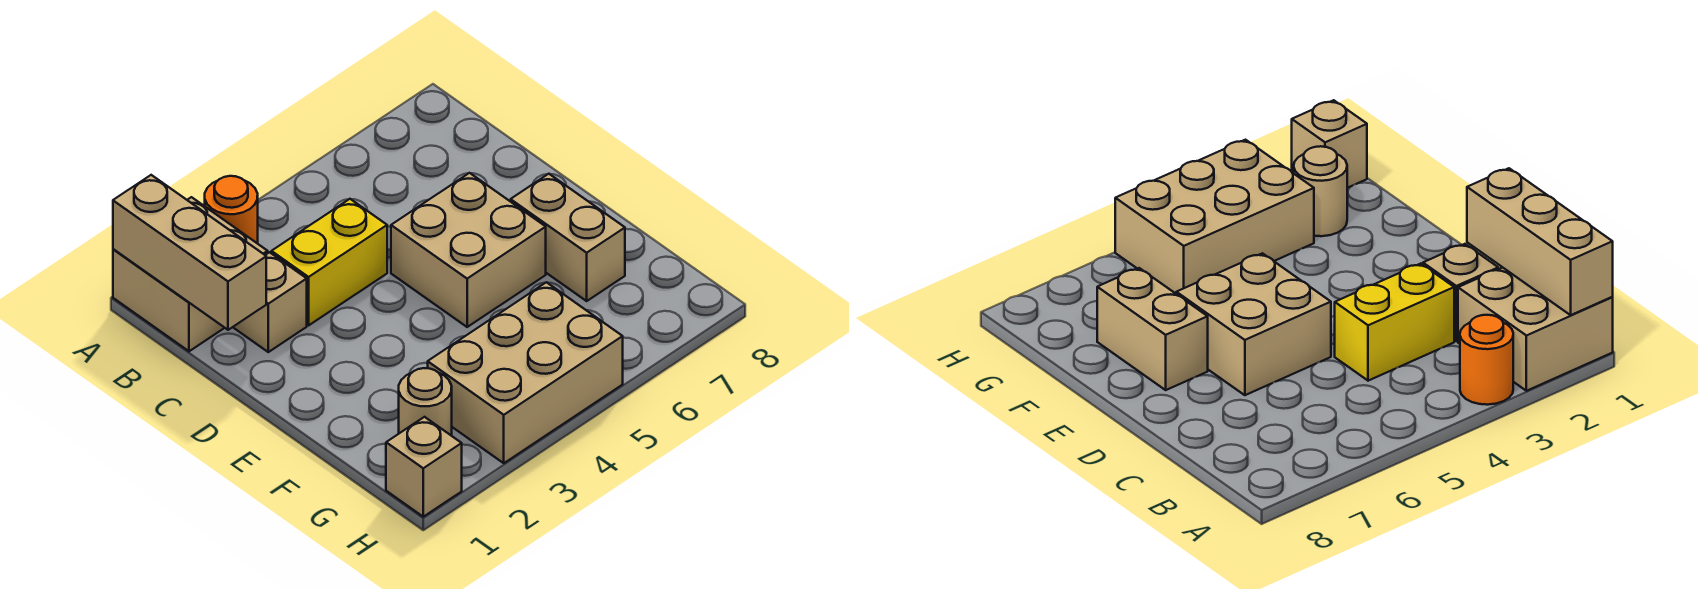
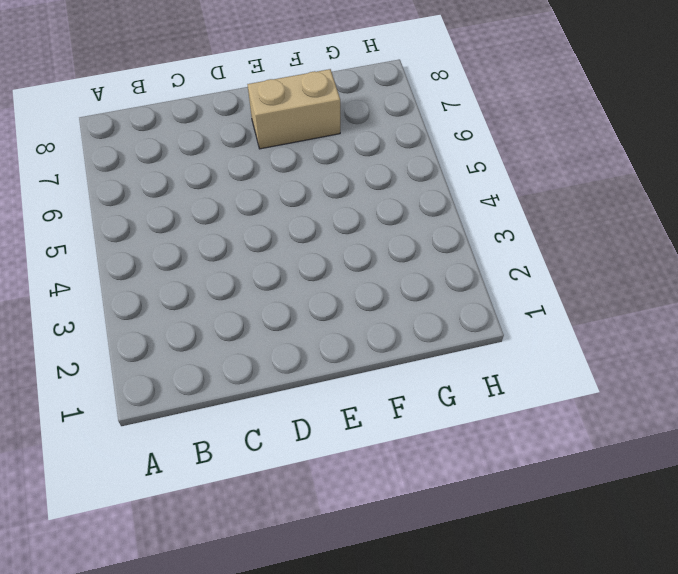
none -> tan 2x2 brick [113,197,268,351]
none -> orange 1x1 round brick [205,176,258,244]

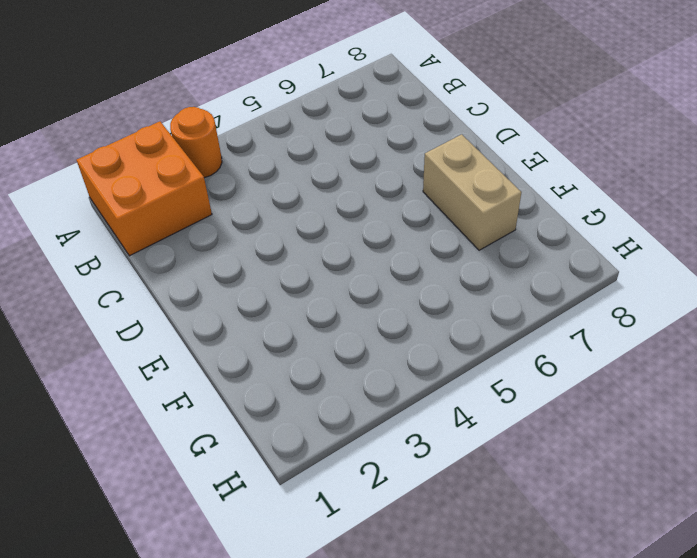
orange 2x2 brick [77,121,212,256] -> tan 2x2 brick [113,197,268,351]
none -> tan 1x1 brick [233,252,307,352]
none -> yellow 1x2 brick [271,199,387,325]

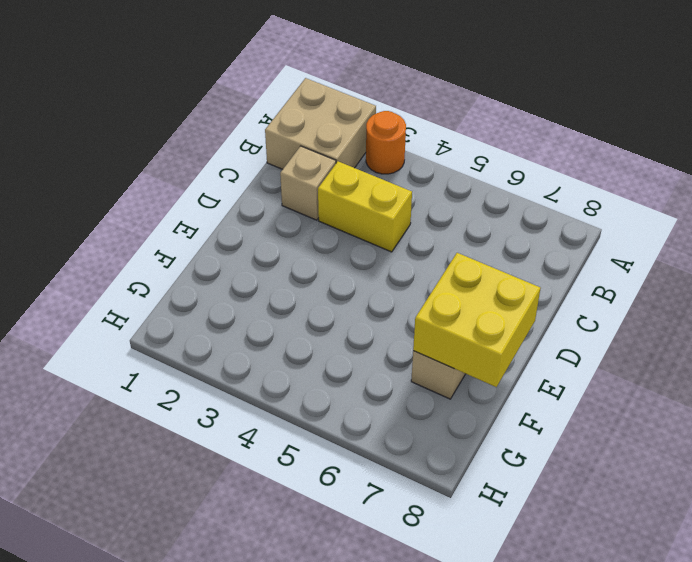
yellow 2x2 brick [413,253,541,387] -> none
none -> tan 2x2 brick [391,173,546,327]
none -> tan 1x1 round brick [399,368,452,436]

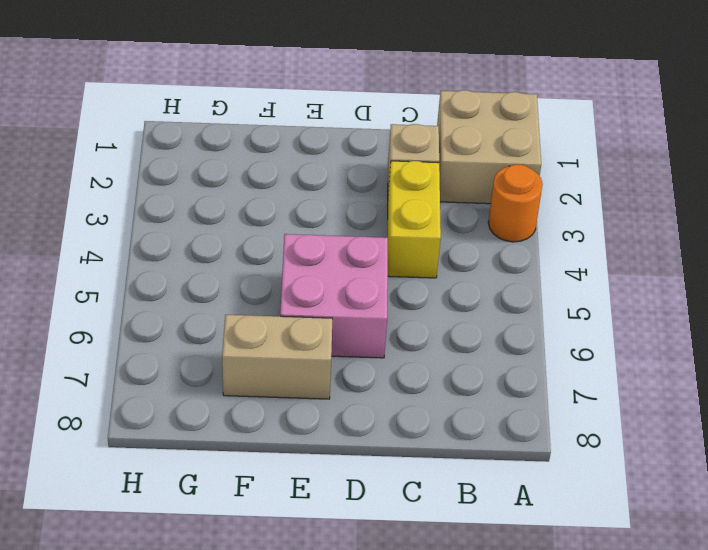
pink 2x2 brick [280,234,388,358] -> tan 2x2 brick [391,173,546,327]
none -> tan 1x1 round brick [399,368,452,436]
none -> tan 2x3 brick [428,282,623,463]

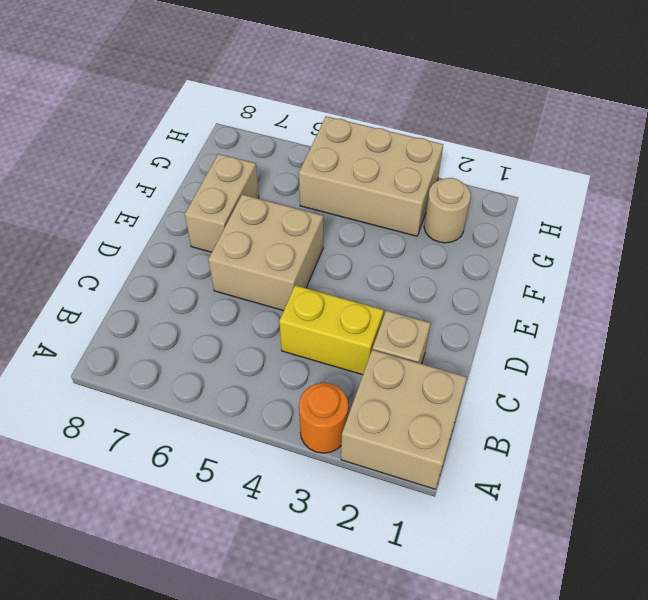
none -> tan 1x1 brick [386,417,462,517]
none -> tan 1x3 brick [113,175,266,330]

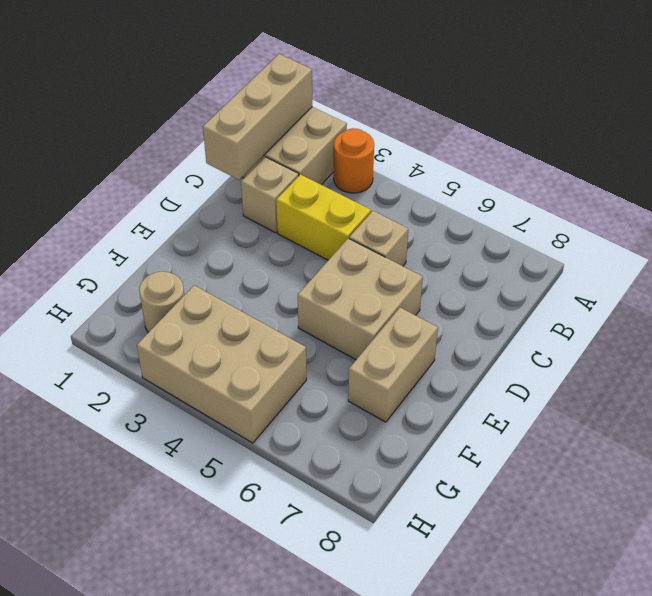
tan 1x1 brick [349,211,408,266] -> tan 1x1 brick moved to [386,417,462,517]

